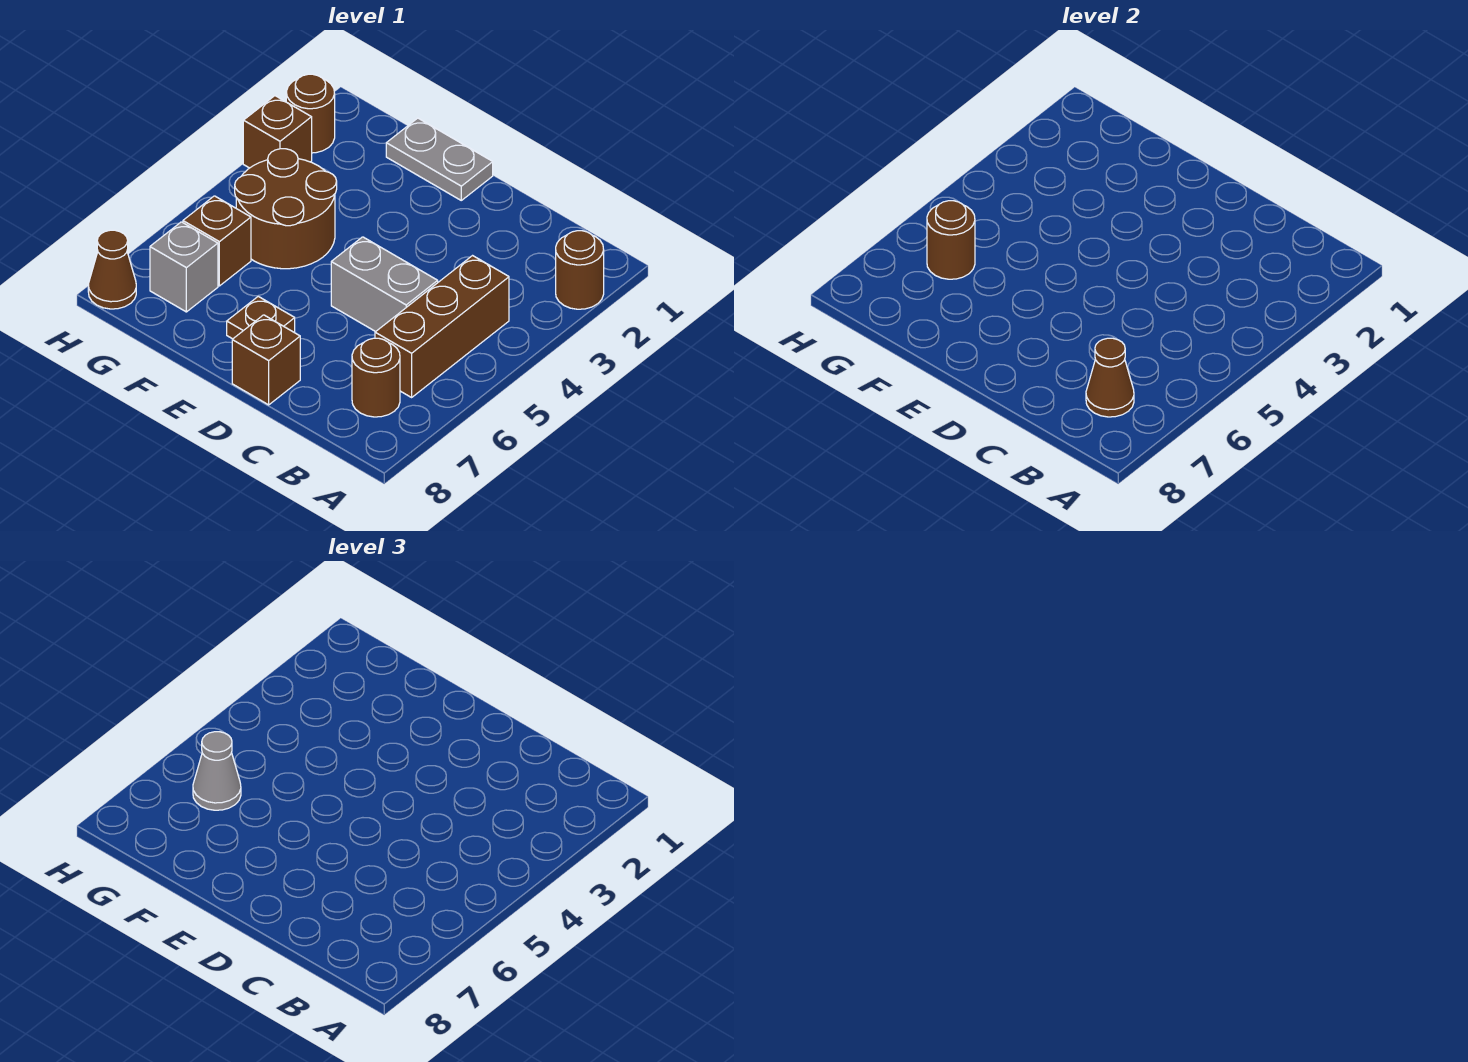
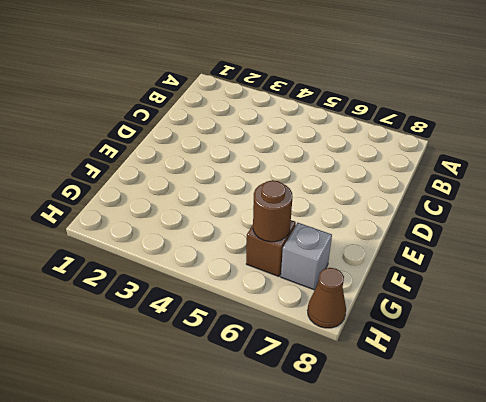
none -> brown 1x1 round brick [556,231,604,309]
none -> brown 1x3 brick [375,256,509,397]
none -> brown 1x1 round brick [352,338,400,417]

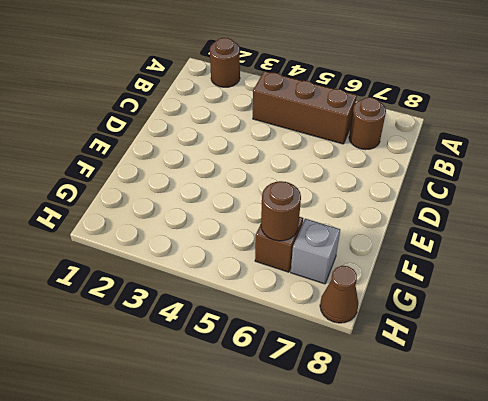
none -> grey 1x2 brick [331,237,438,332]
none -> brown 1x1 brick [232,315,300,405]
none -> grey 1x2 plate [386,118,493,200]

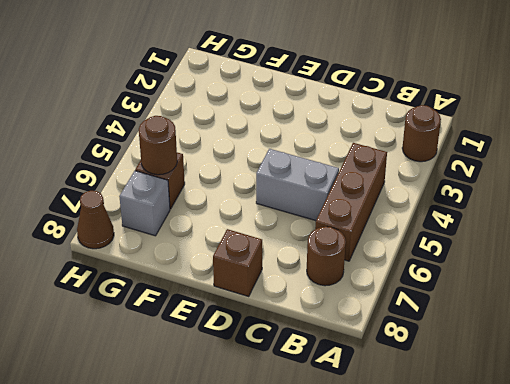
none -> grey 1x2 plate [386,118,493,200]
none -> brown 1x1 plate [227,296,295,339]
none -> brown 2x2 round brick [235,149,337,269]

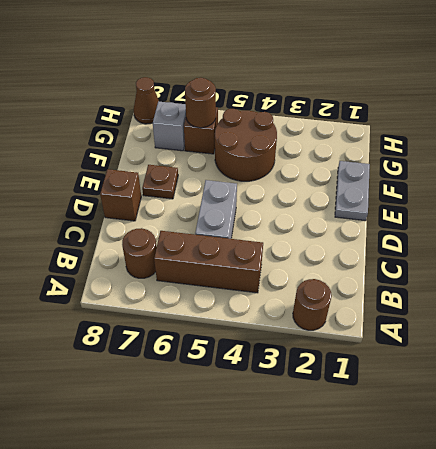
none -> brown 1x1 round brick [286,74,335,153]
none -> brown 1x1 brick [243,96,312,168]
none -> brown 1x1 cone [1086,338,1134,417]

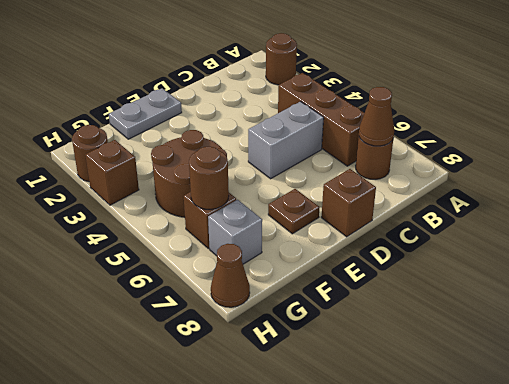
none -> grey 1x1 cone [193,732,241,810]

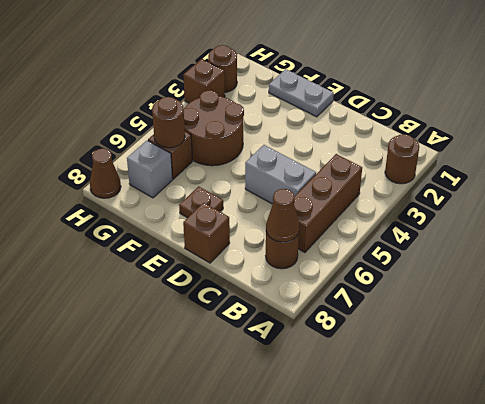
none -> grey 1x1 cone [193,732,241,810]

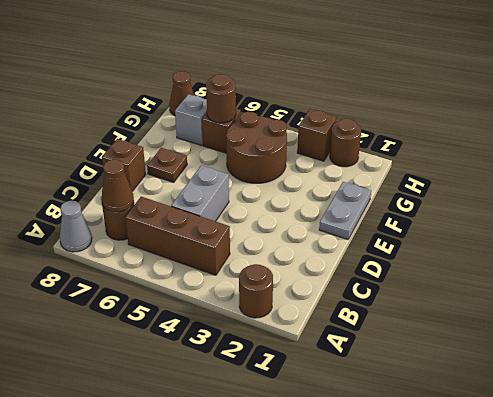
grey 1x1 cone [60,201,92,252] -> grey 1x1 cone moved to [193,732,241,810]

